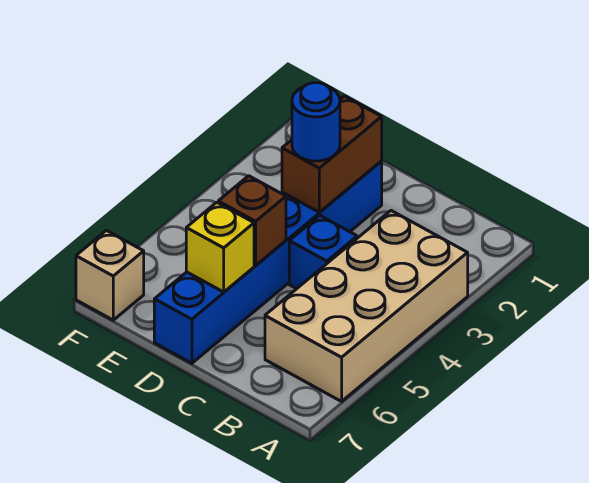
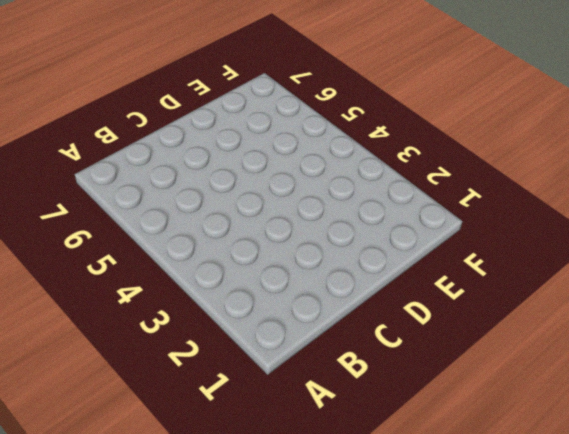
none -> tan 2x4 brick [265,211,468,401]
none -> blue 1x1 brick [289,216,357,289]

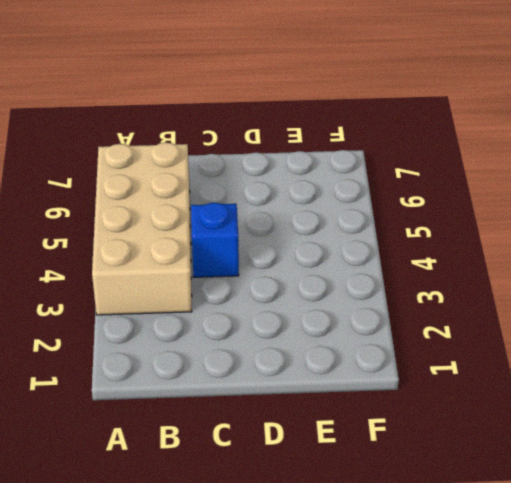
none -> blue 1x6 brick [154,161,382,363]
none -> tan 1x1 brick [76,230,144,320]

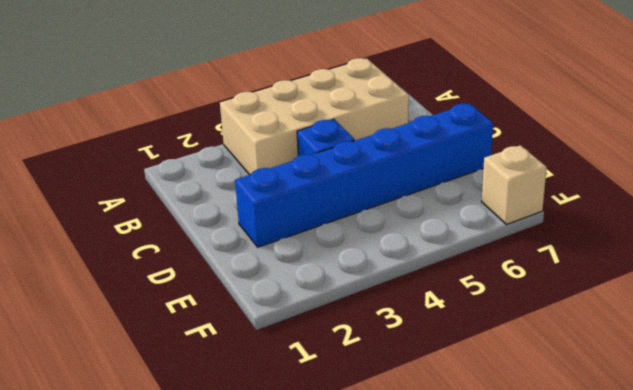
none -> brown 1x2 brick [282,96,382,212]
none -> brown 1x1 brick [218,176,286,265]

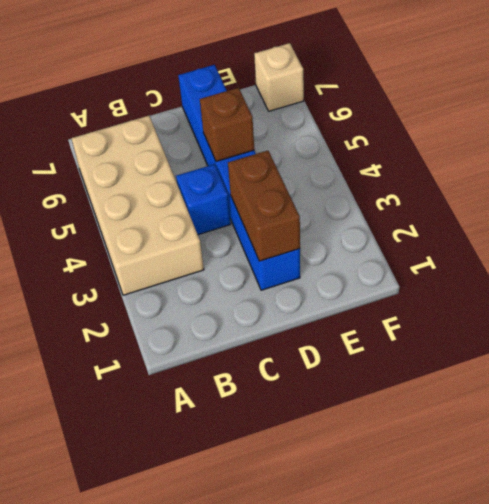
none -> yellow 1x1 brick [186,202,254,292]
none -> blue 1x1 round brick [292,83,340,161]

